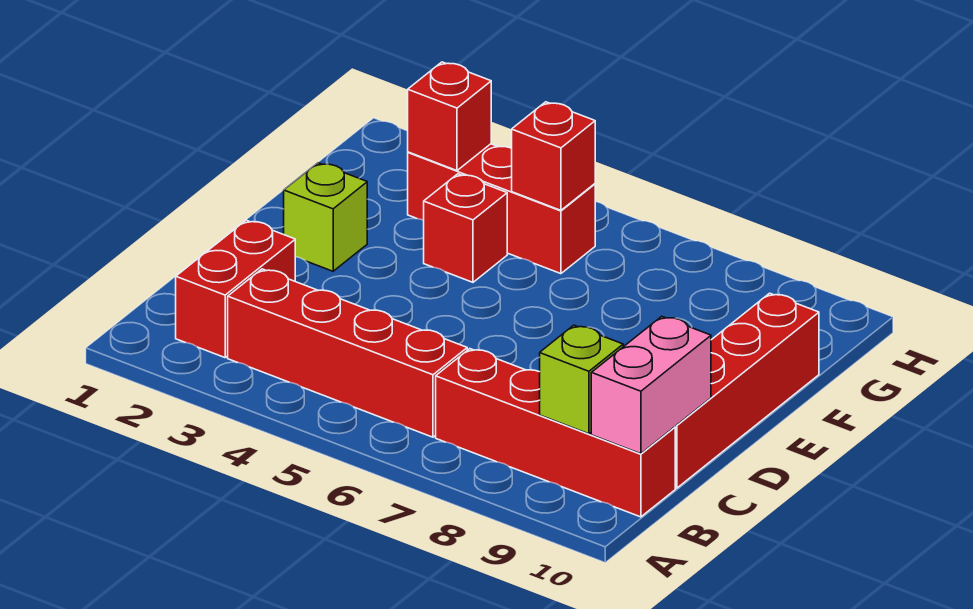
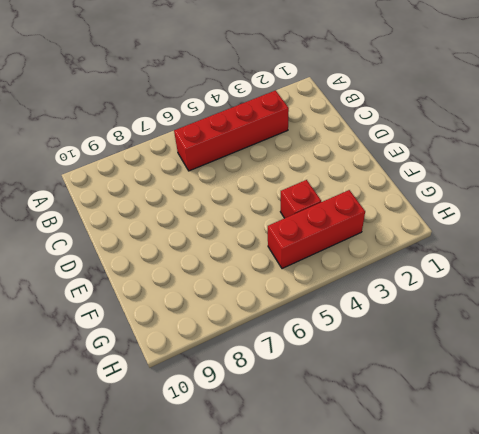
none -> red 1x2 brick [176,220,295,358]
none -> red 1x4 brick [436,349,675,517]

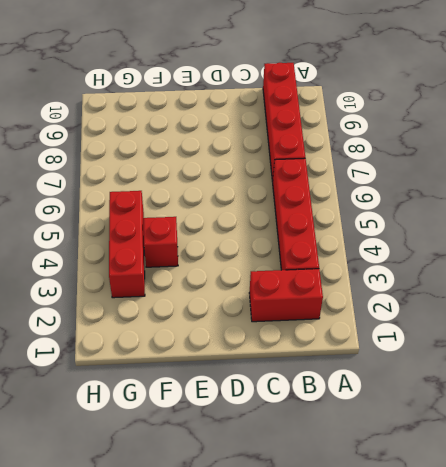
none -> red 1x4 brick [675,293,819,488]
none -> lime 1x1 brick [284,163,367,271]

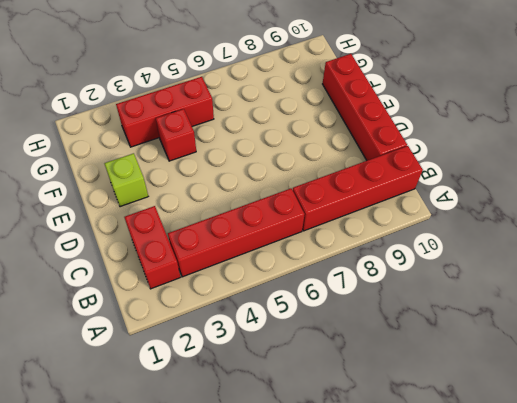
none -> lime 1x1 brick [540,325,623,434]
none -> pink 1x2 brick [591,316,711,454]

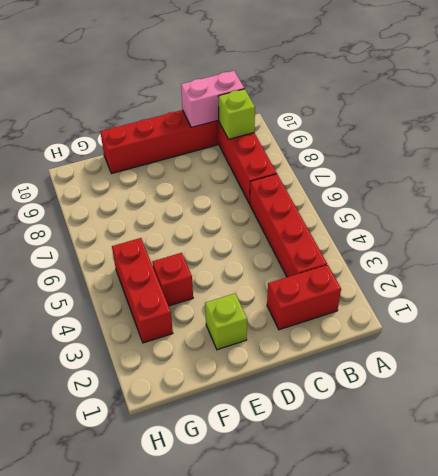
none -> red 1x1 brick [408,62,491,171]
none -> red 1x1 brick [512,102,595,210]

